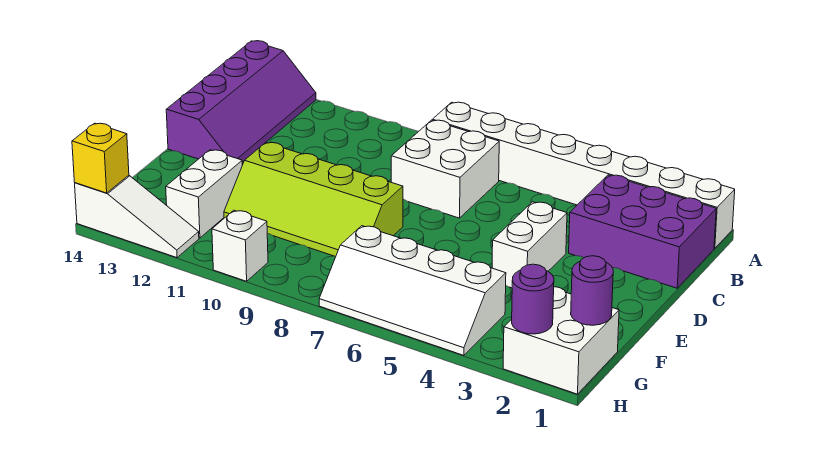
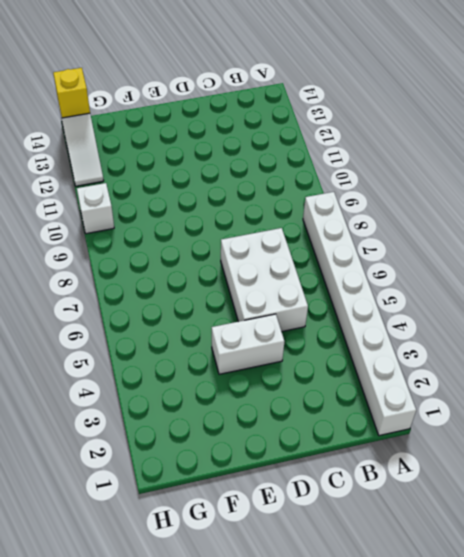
white 2x3 brick [221,228,308,331] -> white 2x2 brick [391,120,499,218]
none -> purple 2x4 slope [166,41,316,162]
none -> purple 2x3 brick [569,175,716,288]
none -> lime 2x4 slope [224,142,403,257]

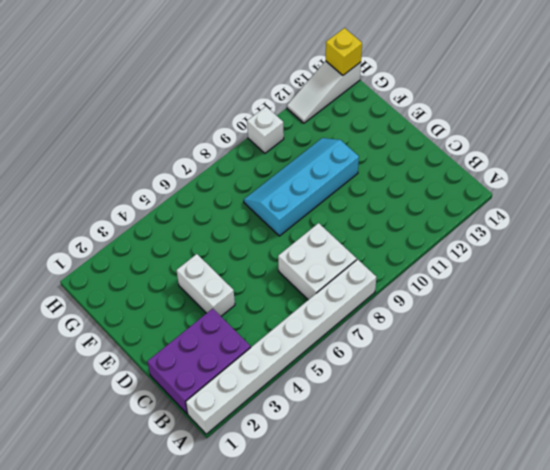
cyan 2x4 slope [244,138,359,236] -> lime 2x4 slope [224,142,403,257]
none -> purple 2x4 slope [166,41,316,162]
none -> white 1x2 brick [166,150,242,238]
none -> white 2x2 brick [503,287,619,394]

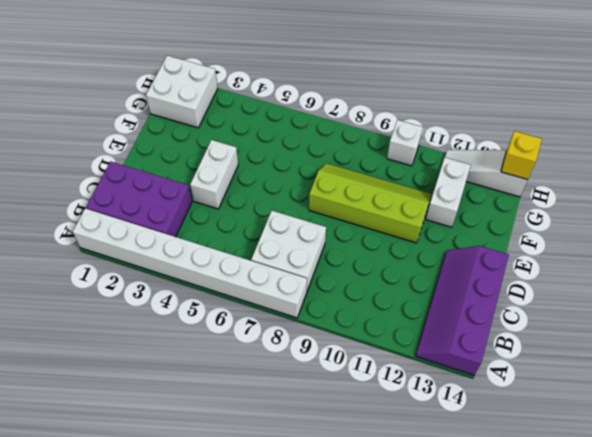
none -> white 2x4 slope [319,226,506,355]
none -> purple 1x1 round brick [571,256,613,325]
none -> purple 1x1 round brick [512,264,554,334]

